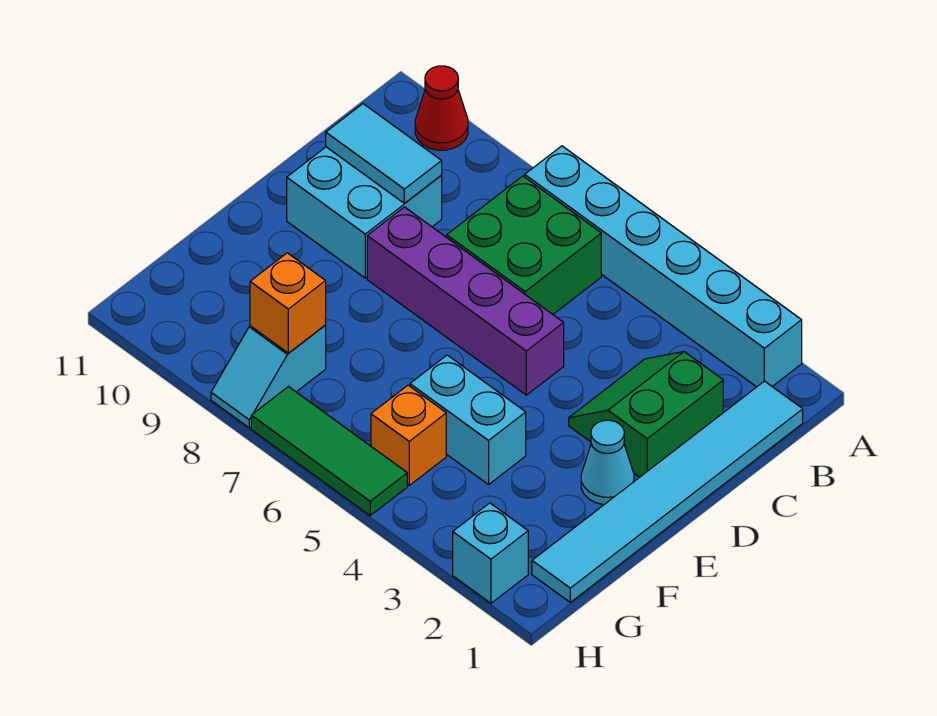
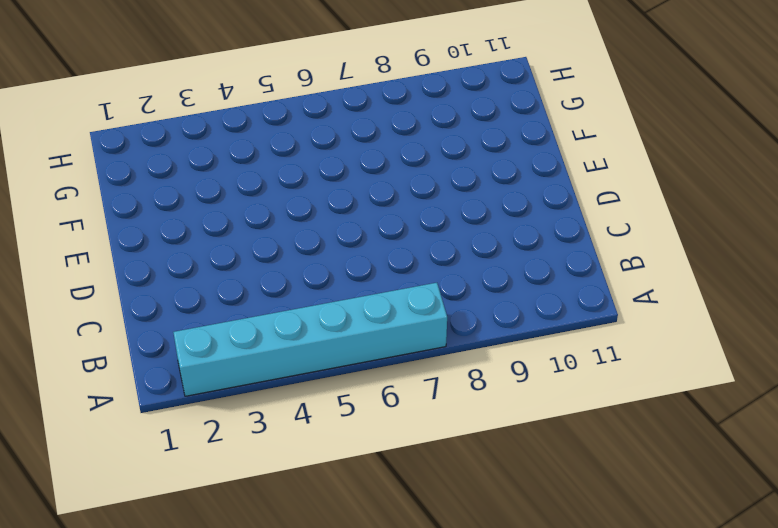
none -> red 1x1 cone [415,66,468,150]
none -> cyan 1x6 tile [532,381,803,602]
none -> green 2x2 brick [447,176,601,314]

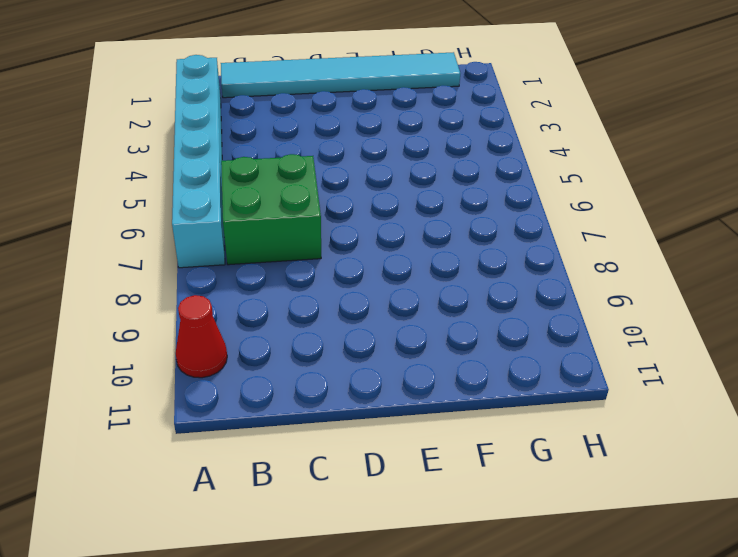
none -> green 2x2 slope [569,352,723,477]
none -> cyan 2x2 brick [287,147,442,278]
none -> purple 1x4 brick [367,207,564,395]

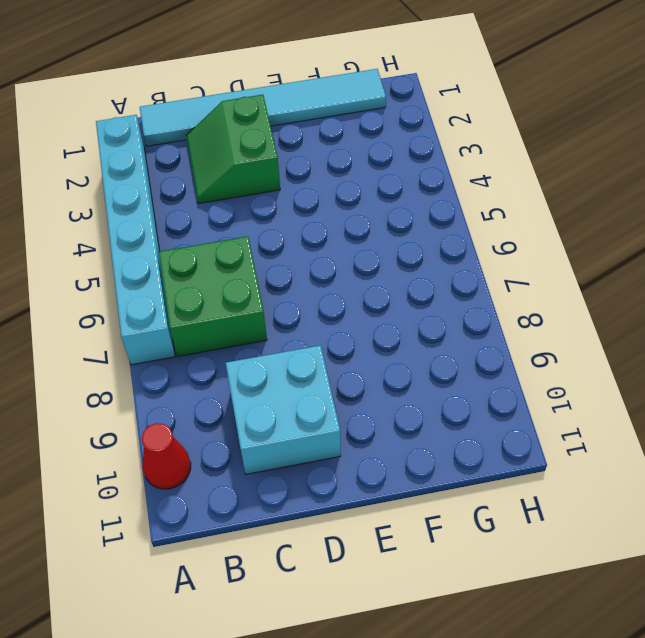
green 2x2 slope [186,95,280,203] -> green 2x2 slope turned to [569,352,723,477]
none -> purple 1x4 brick [367,207,564,395]
none -> cyan 1x1 cone [581,420,634,505]
none -> cyan 1x2 brick [410,355,526,485]

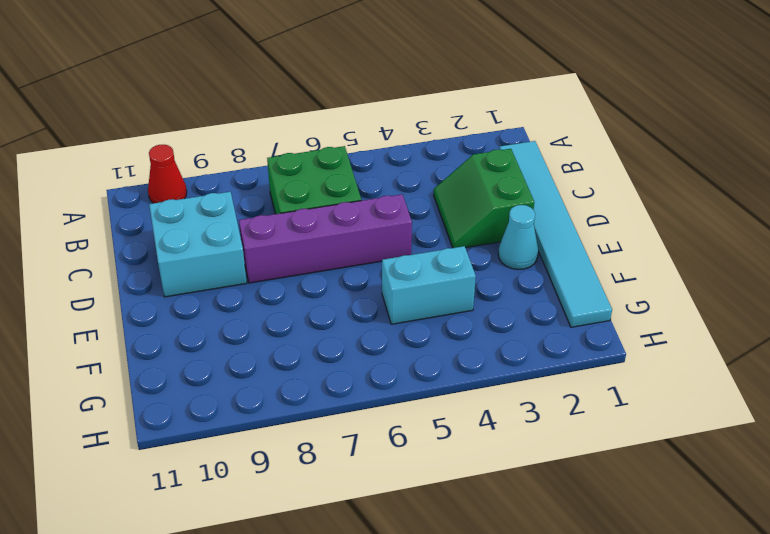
none -> cyan 1x6 brick [525,146,802,387]
none -> orange 1x1 brick [371,385,446,485]
none -> cyan 1x2 slope [211,325,326,428]

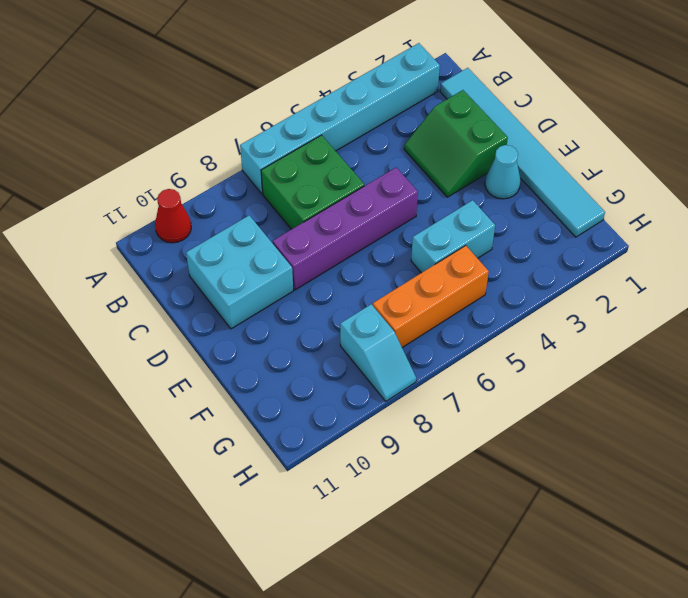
orange 1x3 brick [373,246,489,348] -> orange 1x1 brick [371,385,446,485]
none -> cyan 1x1 brick [453,503,528,603]
none -> green 1x3 tile [251,387,407,516]
none -> cyan 1x2 tile [326,104,442,203]

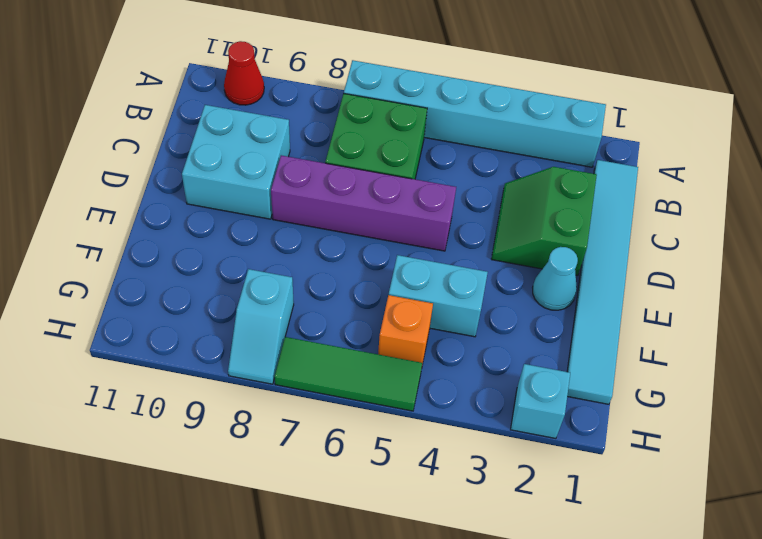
none -> cyan 1x2 tile [326,104,442,203]
none -> orange 1x1 brick [250,253,326,353]

